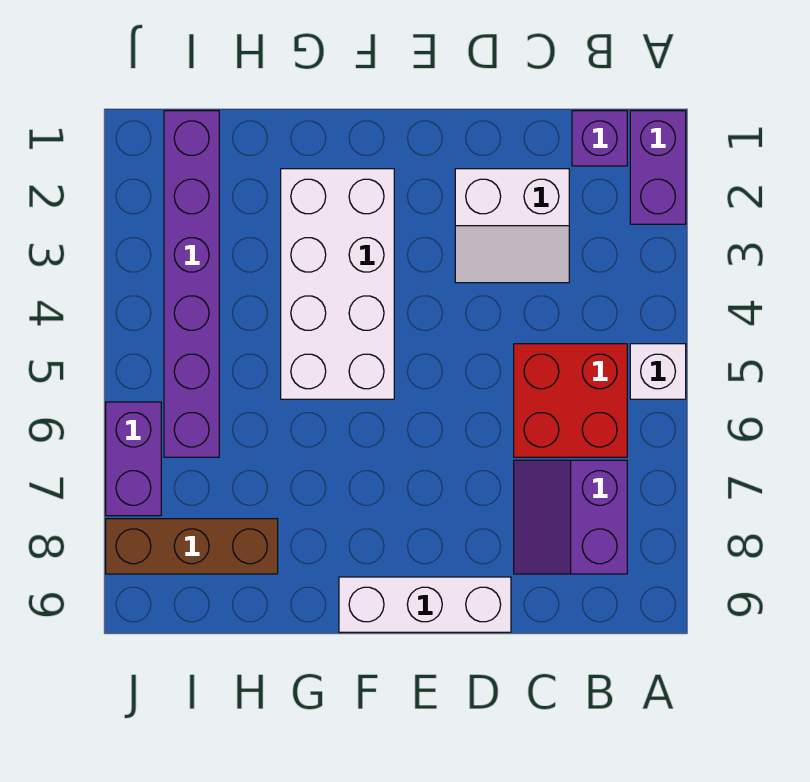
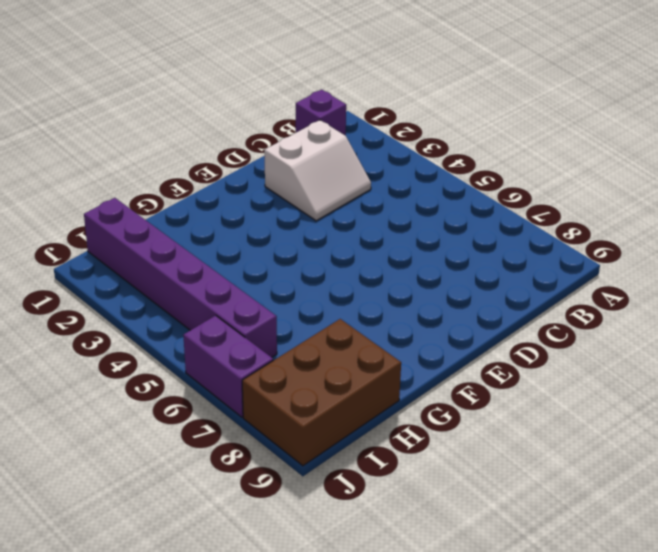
brown 2x3 brick [242,319,401,466] -> brown 1x3 brick [106,519,278,574]
none -> purple 1x2 brick [630,111,686,224]
none -> white 1x1 brick [630,344,686,399]

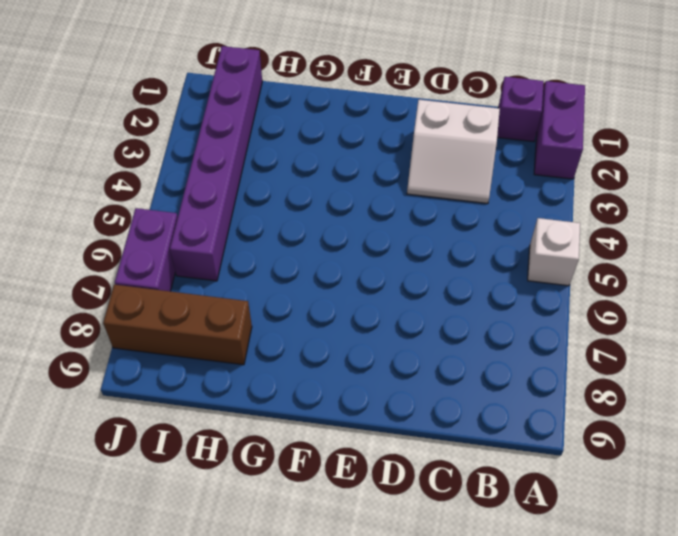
none -> red 2x2 brick [514,344,627,457]
none -> purple 2x2 slope [514,460,627,574]

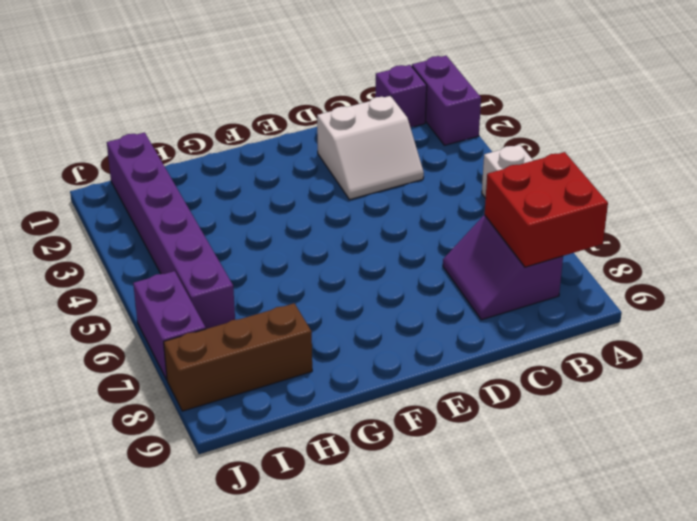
red 2x2 brick [485,152,608,267] -> red 2x2 brick moved to [514,344,627,457]
none -> white 1x3 brick [339,577,511,632]
none -> white 2x4 brick [281,169,394,399]

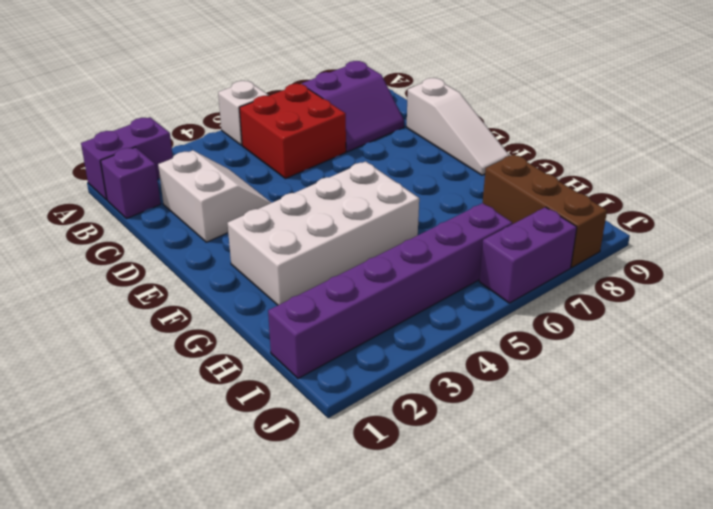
white 1x3 slope [406,78,509,175] -> white 1x3 brick [339,577,511,632]

